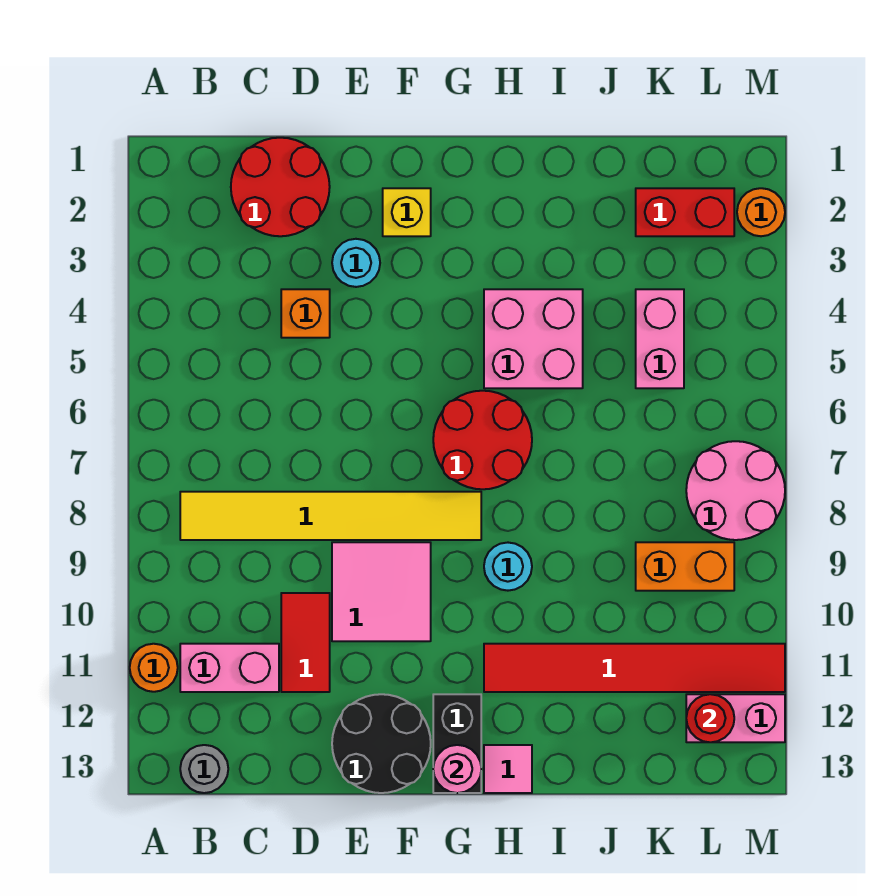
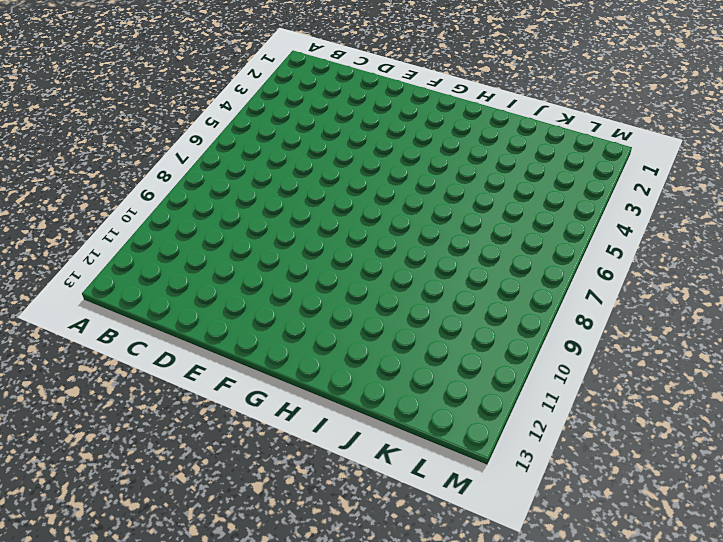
none -> orange 1x1 round brick [130,644,178,692]
none -> yellow 1x6 tile [180,492,481,540]
none -> pink 1x2 brick [180,644,279,692]

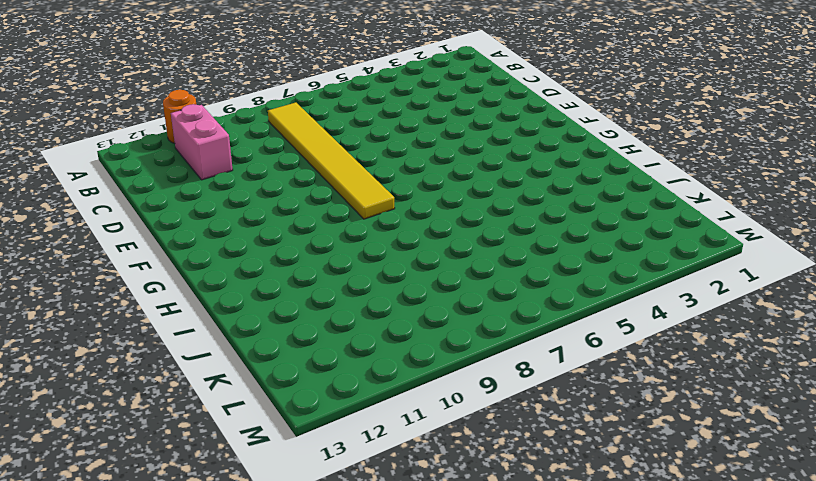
none -> grey 1x1 round brick [180,745,228,793]
none -> red 2x2 round brick [231,138,330,236]
none -> orange 1x1 brick [281,289,330,338]

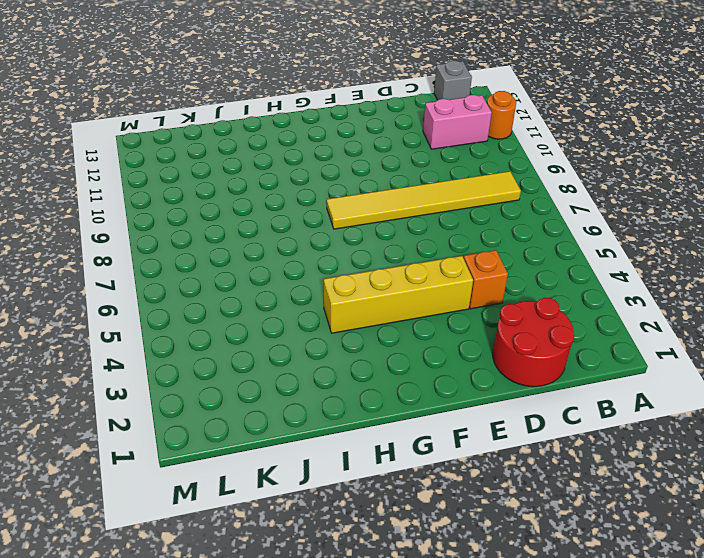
grey 1x1 brick [434,61,472,100] -> grey 1x1 round brick [180,745,228,793]
yellow 1x4 brick [324,256,473,333] -> pink 2x2 brick [484,289,583,388]
none -> red 1x2 tile [281,593,330,692]
none -> cyan 1x1 round brick [332,239,380,287]
none -> pink 2x2 tile [332,542,431,641]

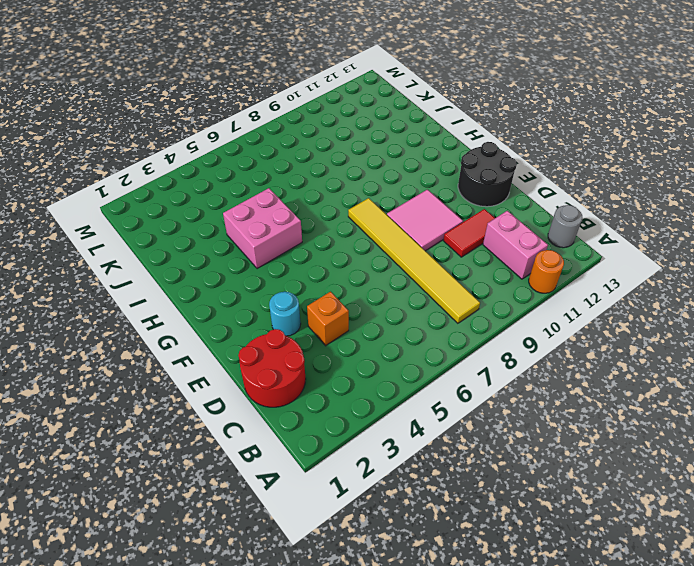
none -> yellow 1x1 brick [383,188,431,236]
none -> red 2x2 round brick [433,391,532,489]
none -> black 1x2 brick [433,694,481,793]

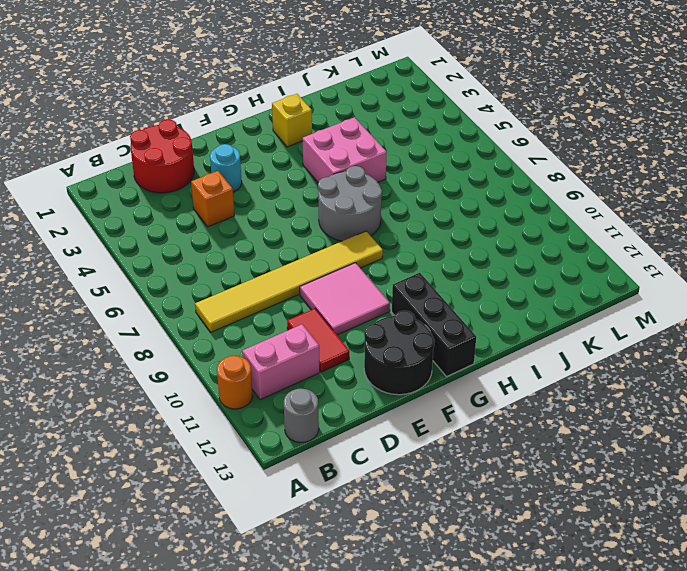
grey 2x2 round brick [318,166,382,241] -> red 2x2 round brick [433,391,532,489]
black 1x3 brick [392,273,476,376] -> black 1x2 brick [433,694,481,793]
yellow 1x1 brick [272,94,312,147] -> yellow 1x1 brick moved to [383,188,431,236]
none -> cyan 1x1 round brick [484,543,532,591]
none -> red 1x6 tile [484,644,785,692]
none -> pink 1x1 tile [484,745,532,793]

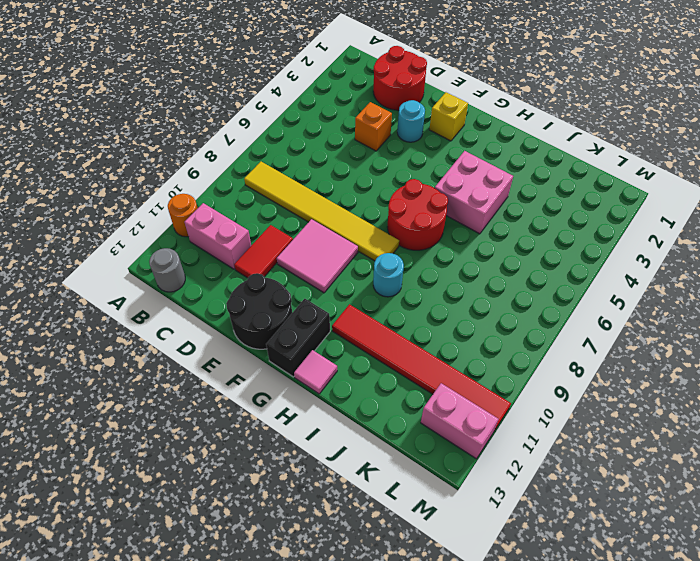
none -> red 1x2 brick [636,188,734,236]
none -> pink 1x2 brick [636,289,684,388]
none -> orange 1x2 brick [636,542,734,591]

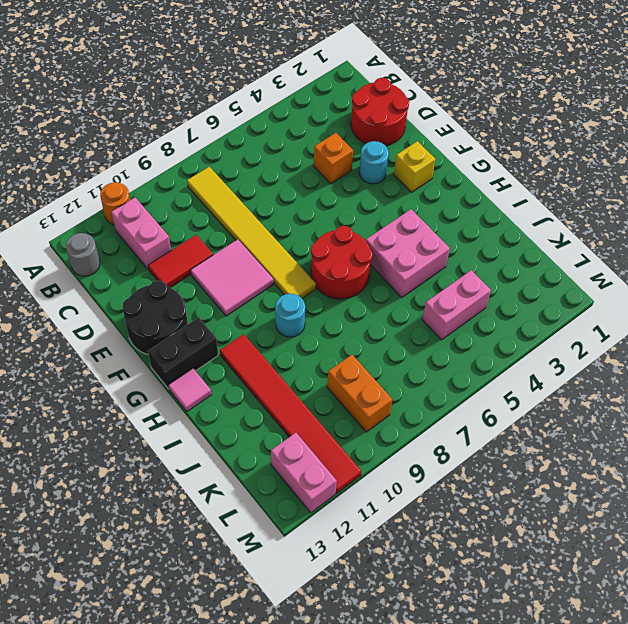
none -> red 1x2 brick [636,188,734,236]
none -> pink 2x2 round brick [686,441,785,540]
none -> orange 1x1 round brick [737,188,785,236]

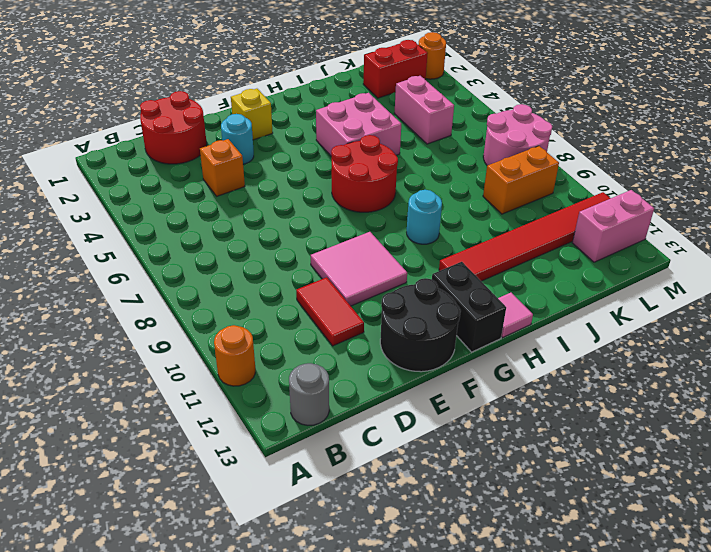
none -> yellow 1x6 tile [180,492,481,540]
none -> pink 1x2 brick [180,644,279,692]
none -> pink 1x1 round brick [433,745,481,793]

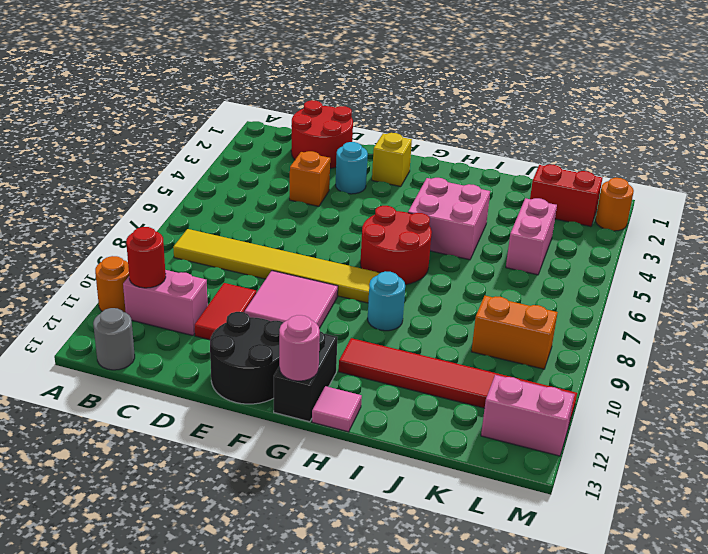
red 1x1 round brick [126,227,166,288] -> red 1x1 round brick moved to [686,694,734,742]
none -> pink 2x2 round brick [686,441,785,540]

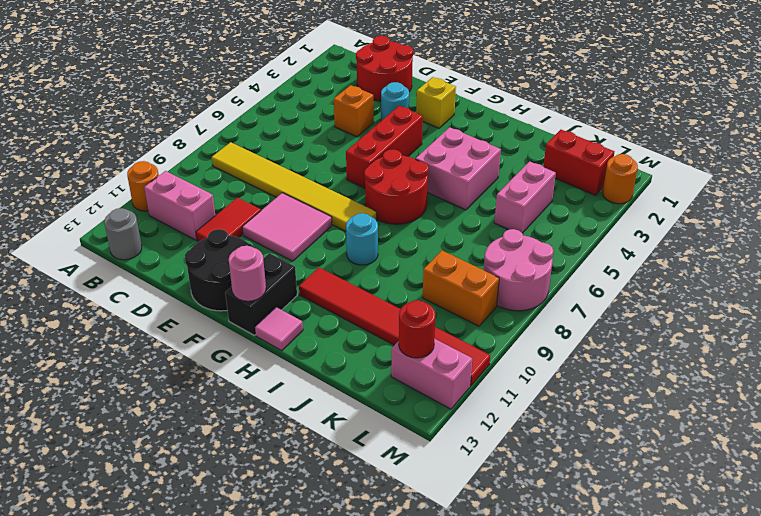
red 1x3 brick [346,106,423,188] -> none

